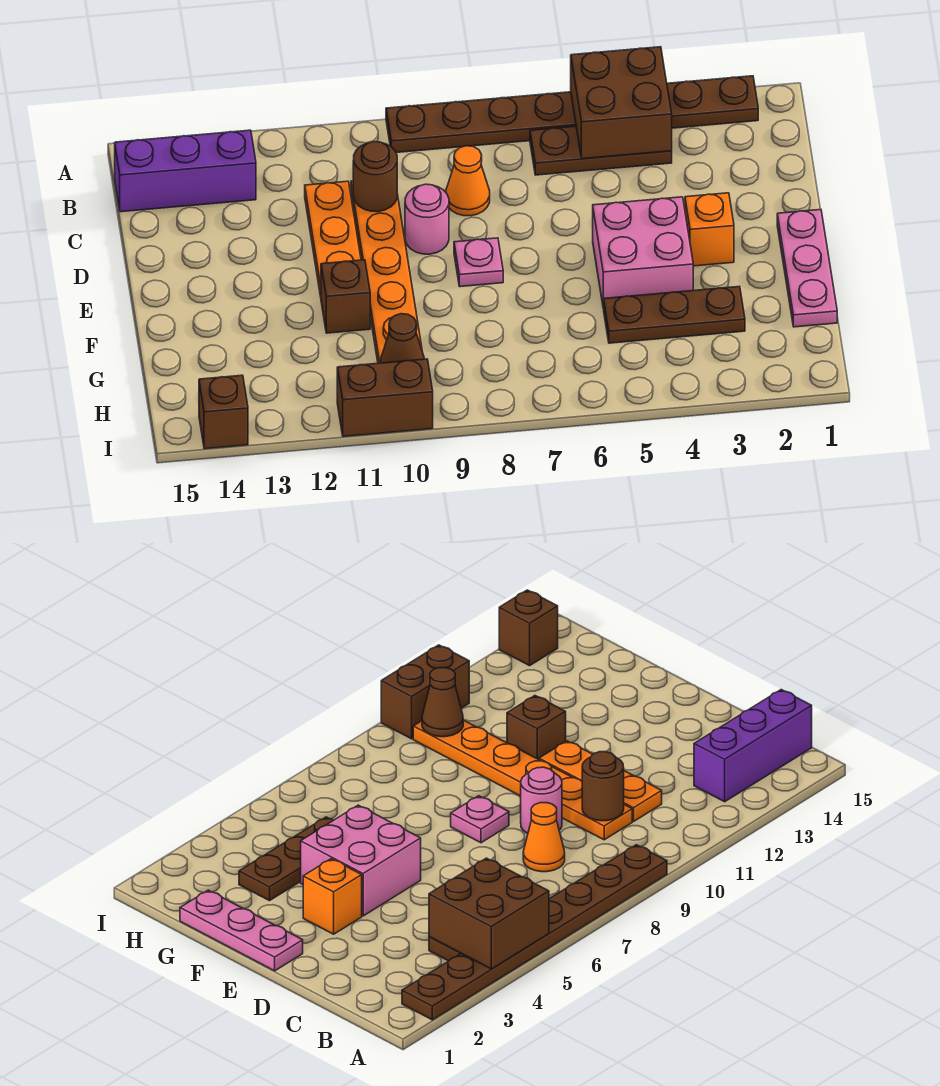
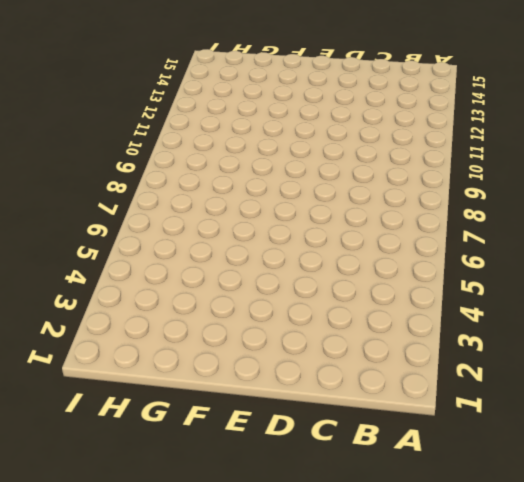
none -> brown 1x8 plate [386,76,758,153]
none -> brown 1x3 plate [530,126,672,175]
none -> purple 1x3 brick [115,130,256,212]

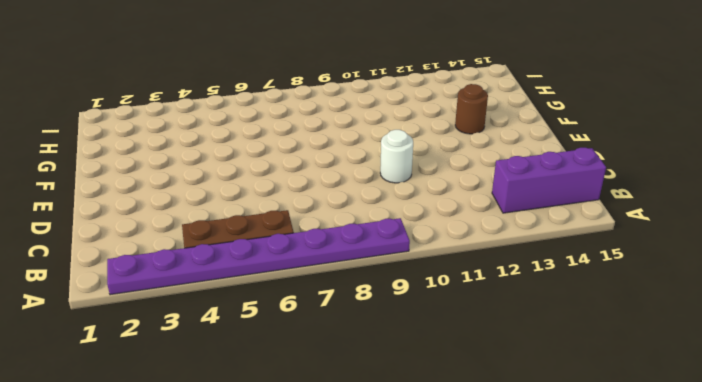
purple 1x8 plate [107,218,410,295] -> brown 1x8 plate [386,76,758,153]
white 1x1 round brick [380,130,413,183] -> orange 1x6 plate [351,181,422,363]
brown 1x1 round brick [455,84,488,134] -> brown 1x1 round brick moved to [353,142,397,212]
none -> orange 1x1 cone [446,146,490,216]
none -> orange 1x3 plate [305,181,361,297]
none -> pink 1x1 round brick [405,184,449,254]

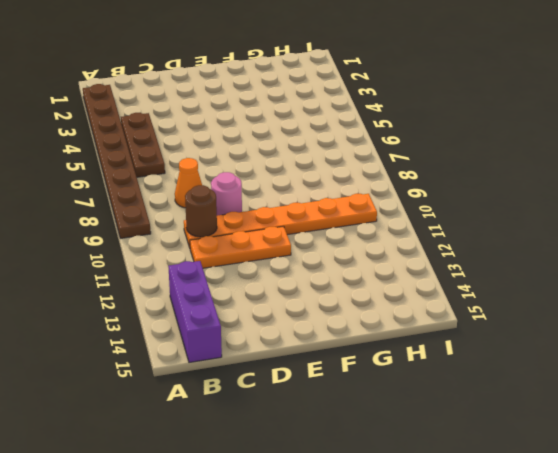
none -> pink 1x3 plate [777,210,837,327]
none -> orange 1x1 brick [685,193,734,266]
none -> pink 2x2 brick [593,197,693,308]

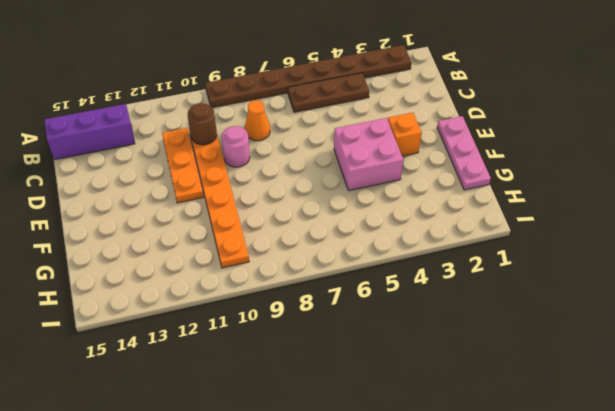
none -> pink 1x1 plate [454,238,503,287]
none -> brown 1x1 brick [321,260,370,333]
none -> brown 1x3 plate [604,286,745,343]

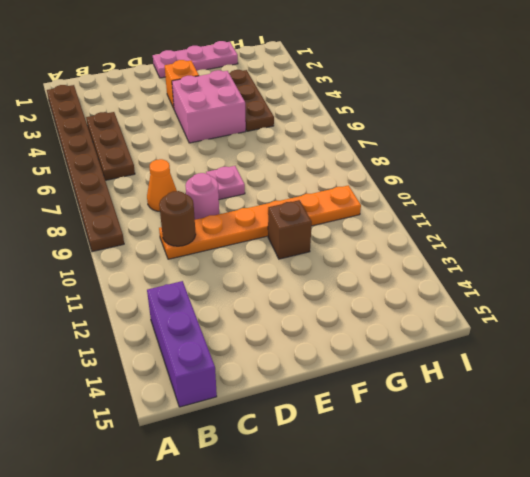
none -> orange 1x3 plate [305,181,361,297]
none -> brown 1x2 brick [337,359,433,436]
none -> brown 1x1 brick [199,375,248,449]

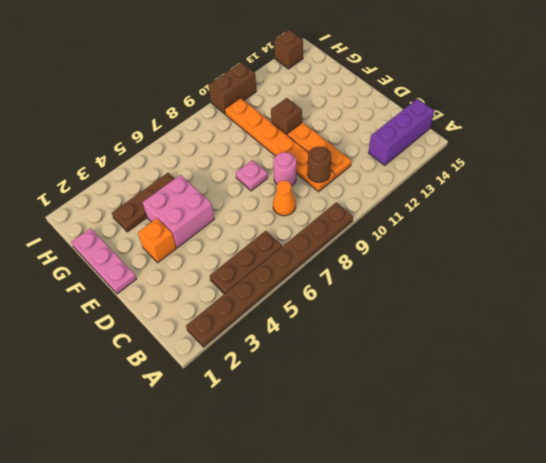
none -> brown 2x2 brick [571,47,672,159]
none -> brown 1x1 cone [381,314,424,363]

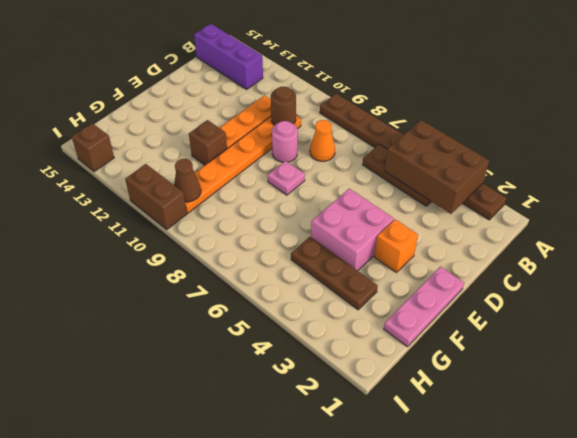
brown 2x3 brick [385,120,489,214] -> brown 2x2 brick [571,47,672,159]

